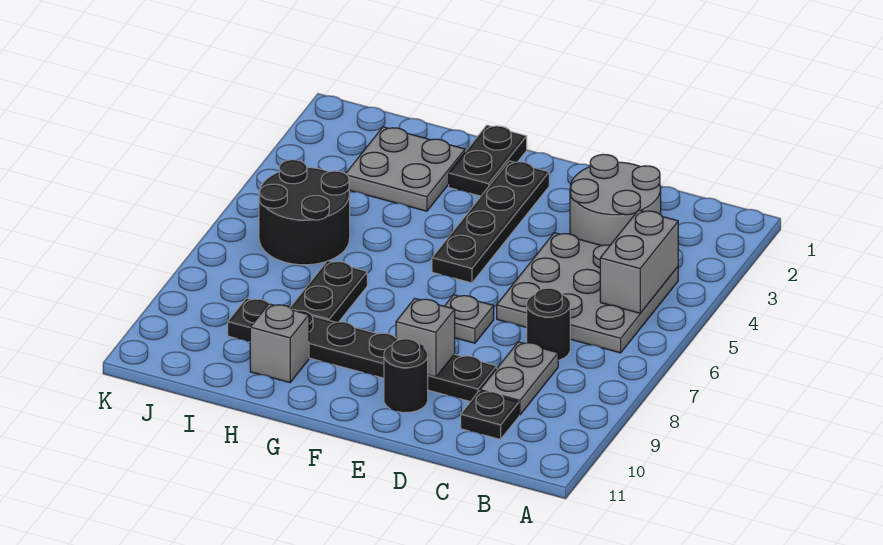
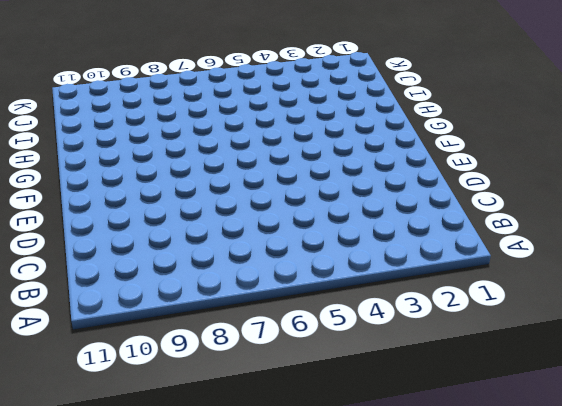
none -> grey 3x3 plate [497,233,678,353]
none -> grey 2x2 round brick [570,154,661,245]
none -> black 1x1 round brick [527,288,570,360]

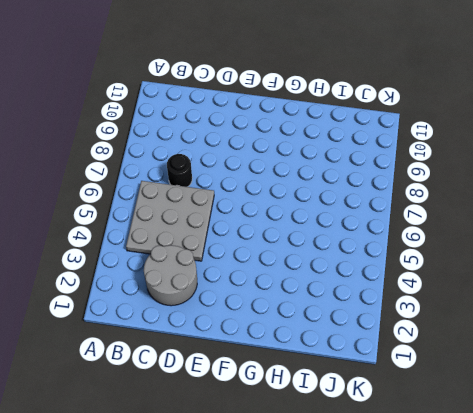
none -> grey 1x2 plate [480,342,558,415]
none -> black 1x1 plate [461,391,519,439]
none -> black 1x6 plate [228,298,497,402]

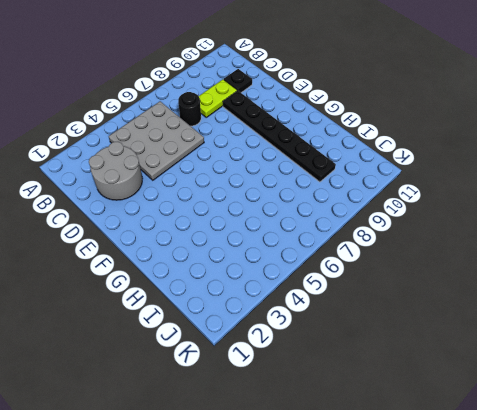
lime 1x2 plate [199,79,237,117] -> grey 1x2 plate [480,342,558,415]
none -> grey 1x1 plate [445,295,494,343]
none -> black 1x1 round brick [384,339,428,413]
none -> black 1x4 plate [432,161,549,283]

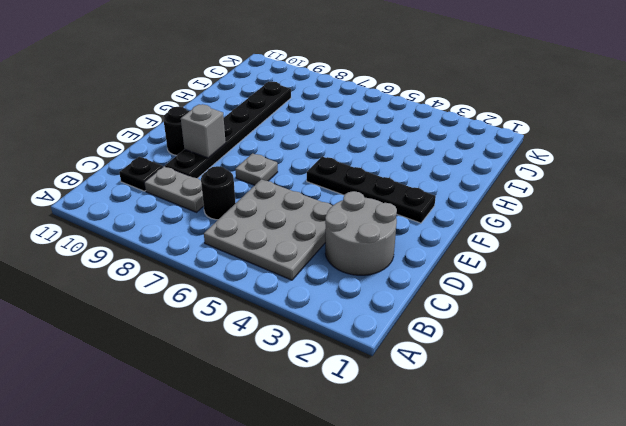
none -> black 1x2 plate [449,125,527,196]
none -> grey 2x2 plate [345,127,465,211]
none -> black 1x2 plate [290,261,367,322]

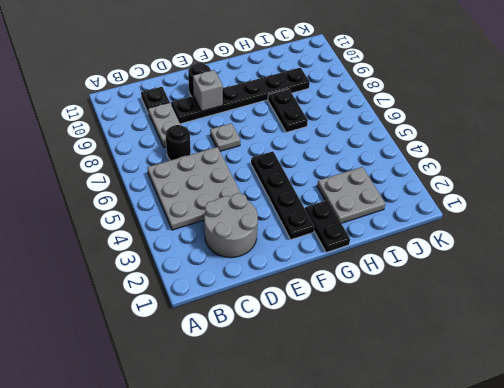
none -> grey 1x1 brick [250,304,309,383]
none -> black 2x2 round brick [259,160,350,265]
none -> grey 1x2 brick [600,210,678,313]

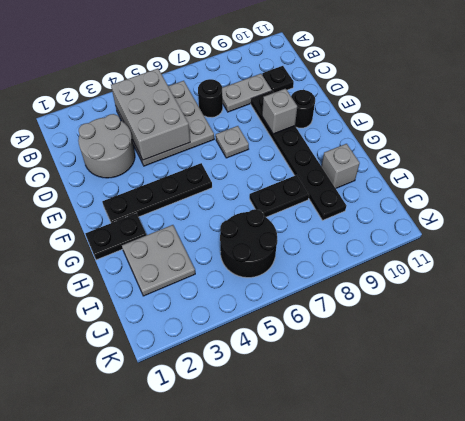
grey 2x3 brick [111,69,190,160] -> grey 1x2 brick [600,210,678,313]

